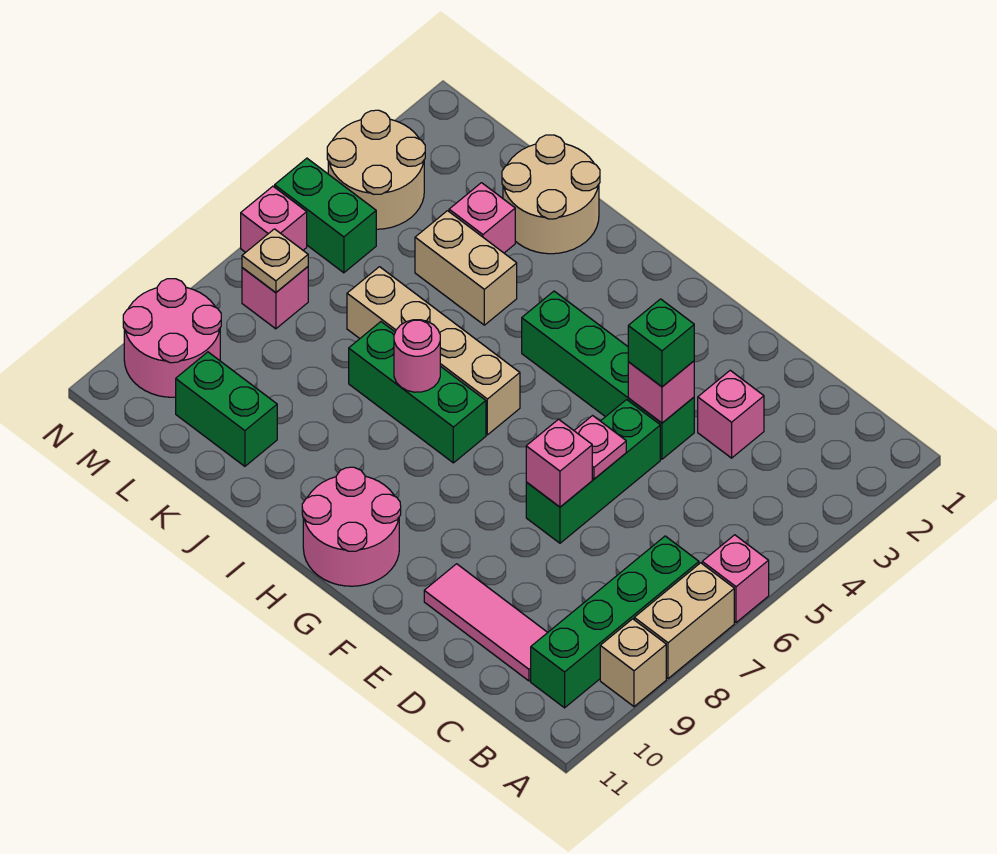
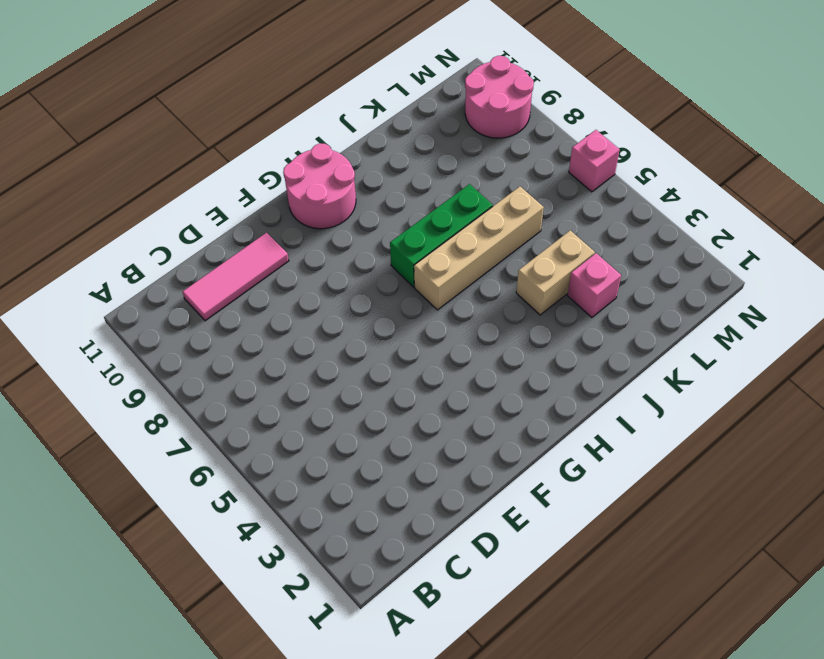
none -> pink 1x1 brick [702,535,769,623]
none -> tan 1x2 brick [634,563,734,679]
none -> tan 1x1 brick [600,619,666,707]

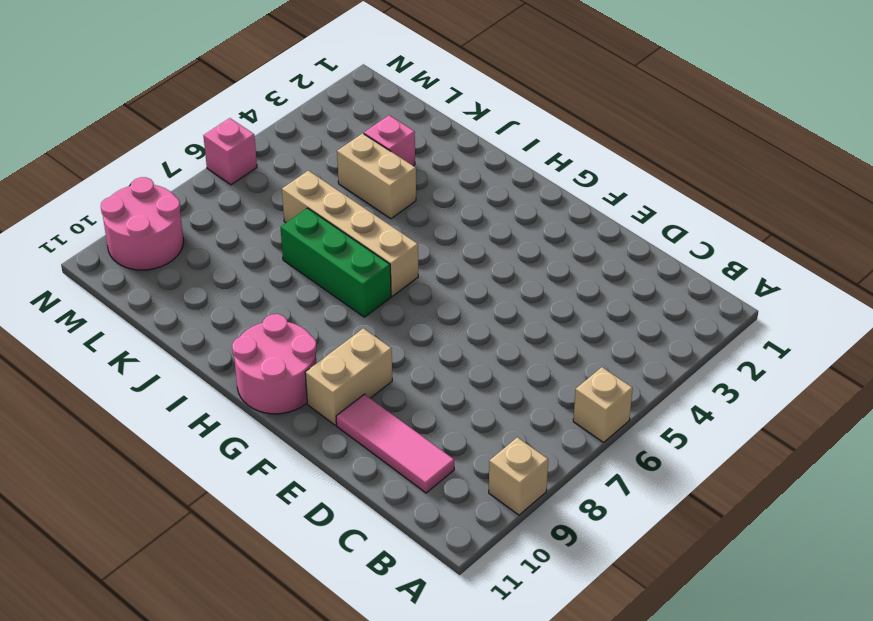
tan 1x1 brick [573,367,633,442] -> pink 1x1 brick [702,535,769,623]
tan 1x2 brick [305,328,392,425] -> tan 1x2 brick moved to [634,563,734,679]
none -> green 1x4 brick [531,536,699,708]
none -> pink 1x1 brick [698,370,764,458]
none -> green 1x4 brick [522,291,694,459]

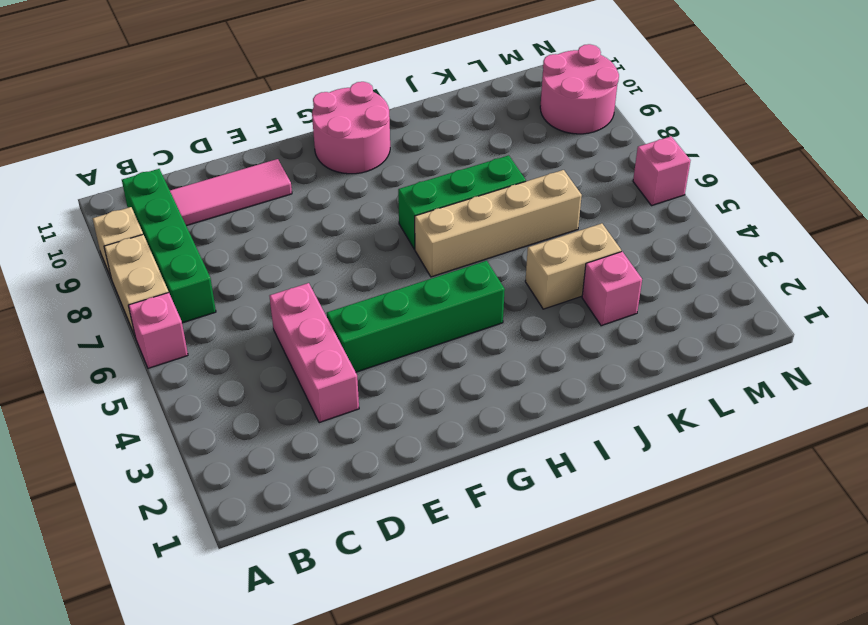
pink 1x3 brick [270,283,359,423] -> pink 1x1 brick [698,370,764,458]
none -> green 1x3 brick [526,400,660,543]
none -> tan 2x2 round brick [502,135,600,254]
none -> green 1x2 brick [176,352,277,466]

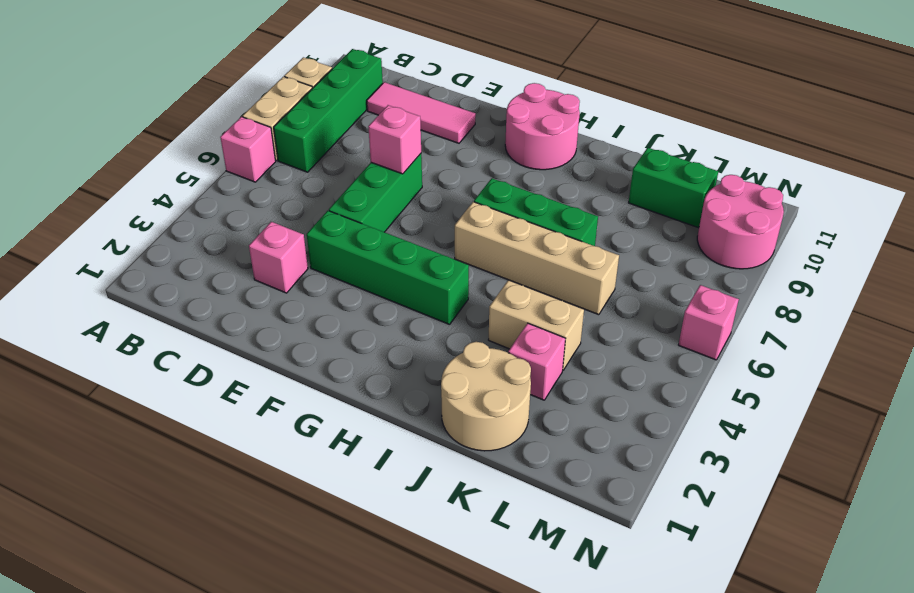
none -> tan 2x2 round brick [327,110,425,229]
none -> green 1x2 brick [275,158,376,273]
none -> pink 1x1 brick [242,267,308,329]

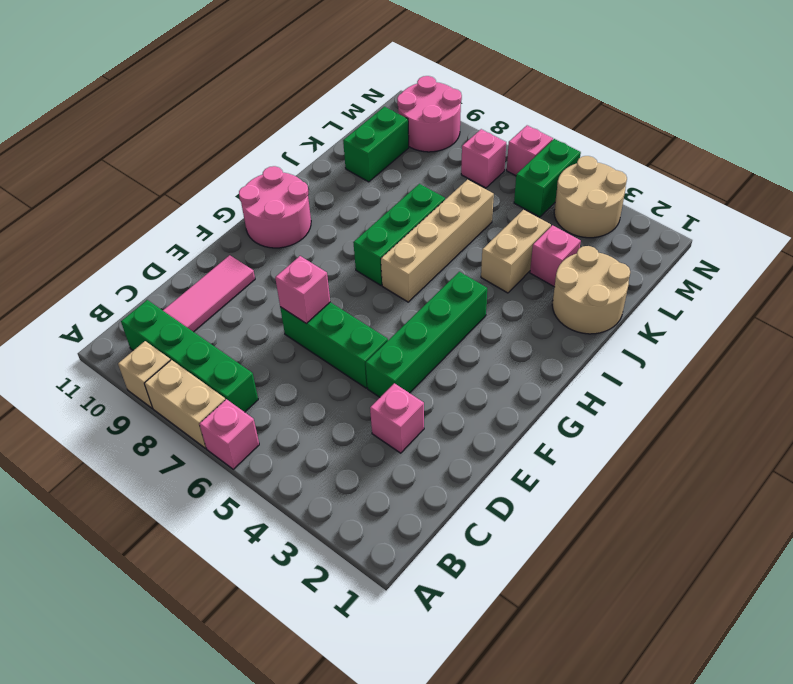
none -> pink 1x1 brick [628,361,694,423]
none -> pink 1x1 plate [574,416,626,479]
none -> pink 1x1 round brick [394,320,440,392]

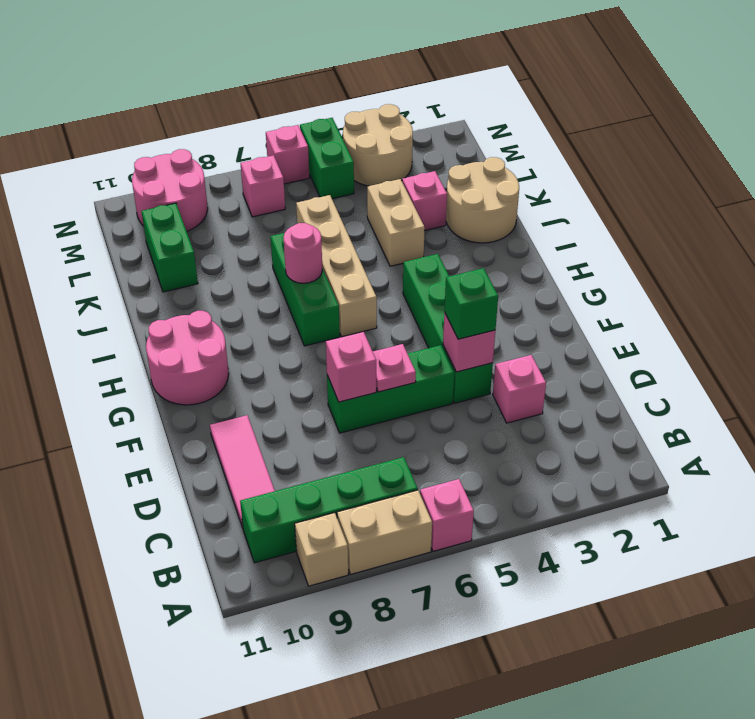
none -> tan 1x1 plate [242,229,308,293]

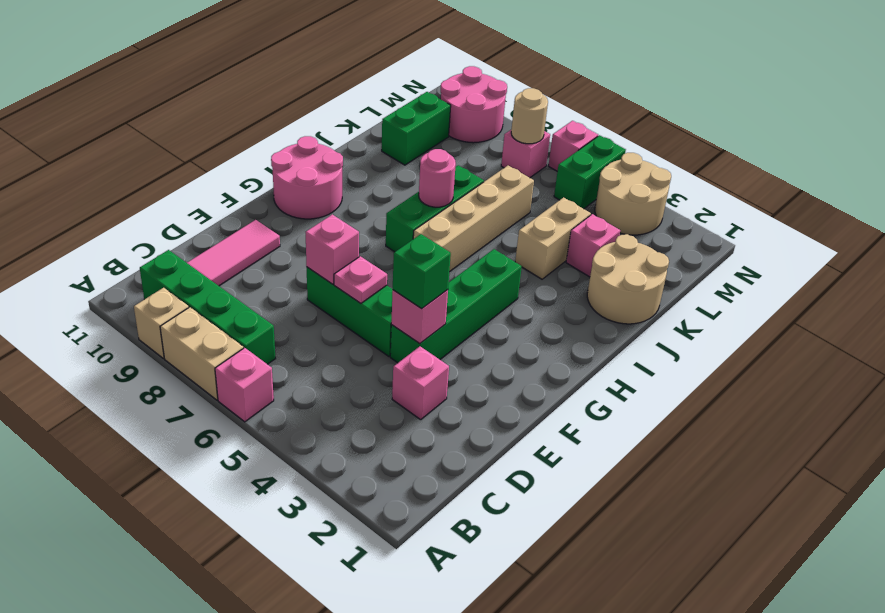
tan 1x1 round brick [511,88,548,144] -> tan 1x1 plate [242,229,308,293]

